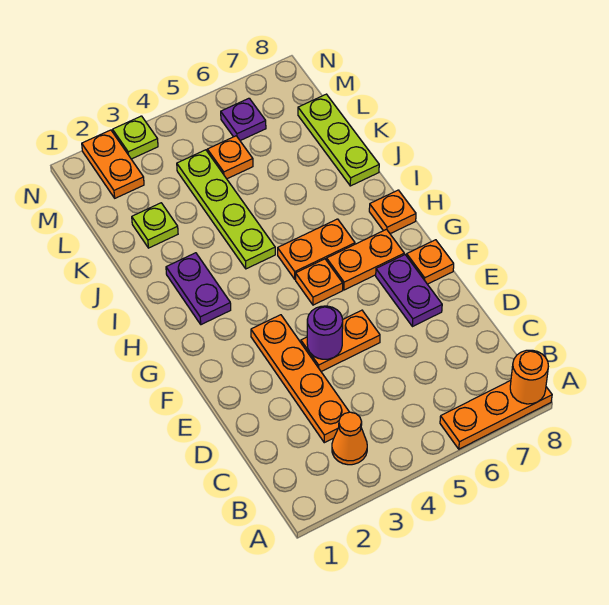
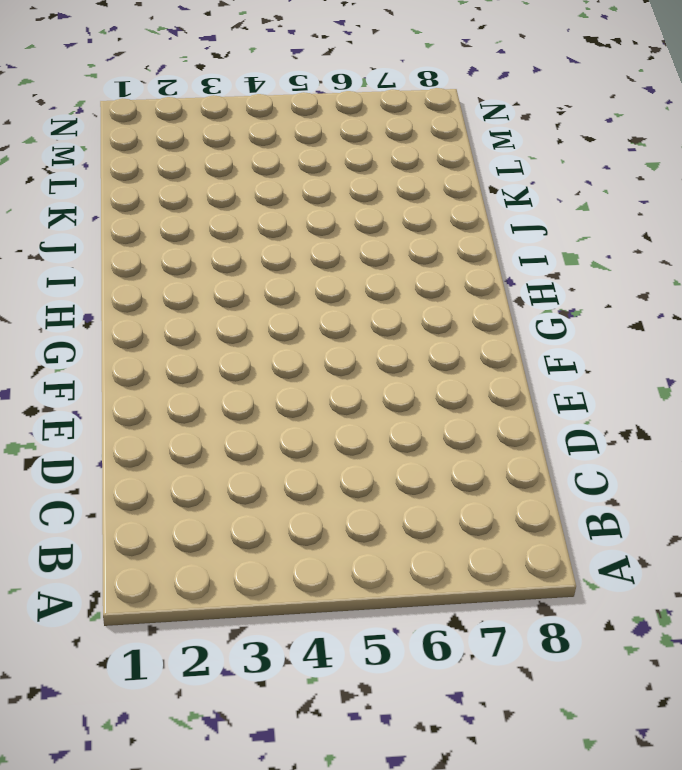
none -> orange 1x3 plate [440,380,552,449]
none -> orange 1x1 cone [332,412,367,465]
none -> orange 1x4 plate [251,315,349,443]

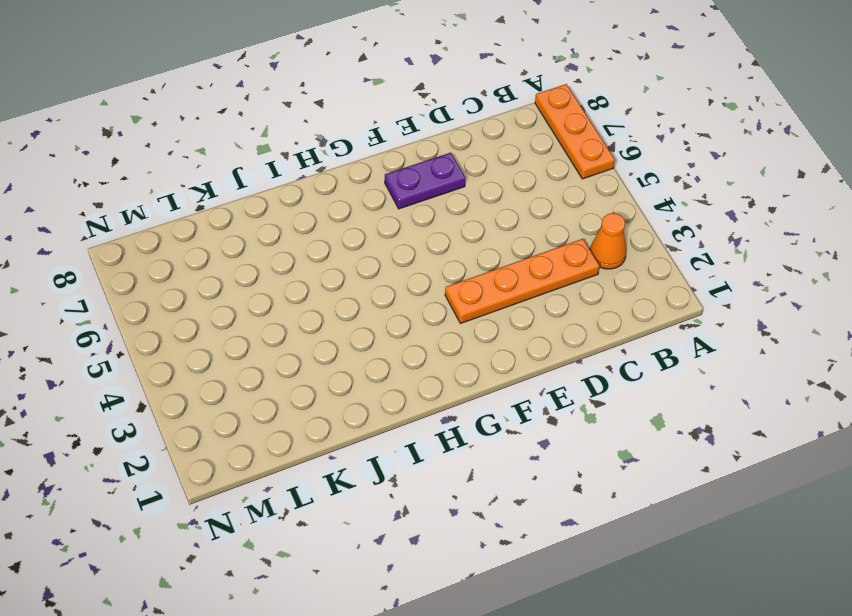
none -> orange 1x2 plate [301,310,380,372]
none -> orange 1x1 plate [407,240,454,284]
none -> orange 1x1 plate [296,259,343,305]

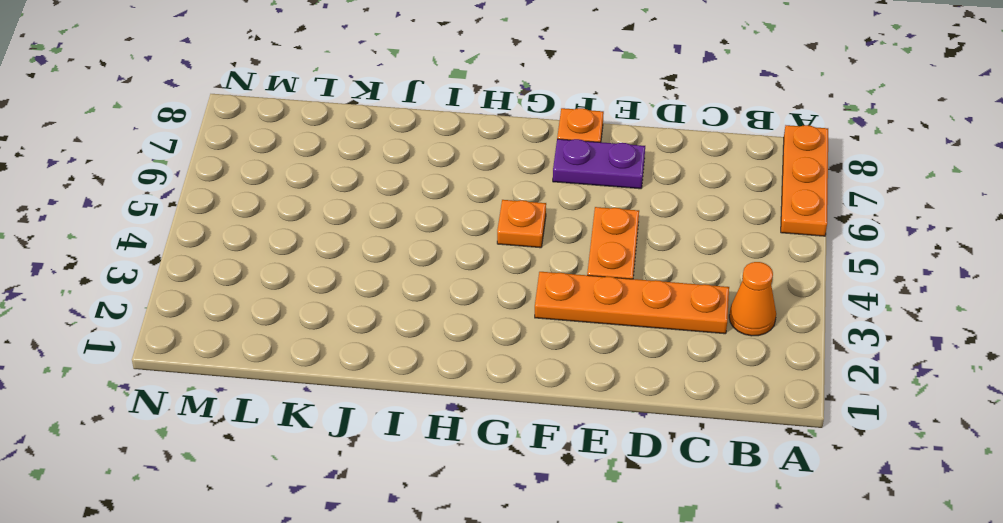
none -> orange 1x2 plate [327,229,404,290]
none -> purple 1x2 plate [166,253,231,325]
none -> orange 1x2 plate [278,219,355,279]

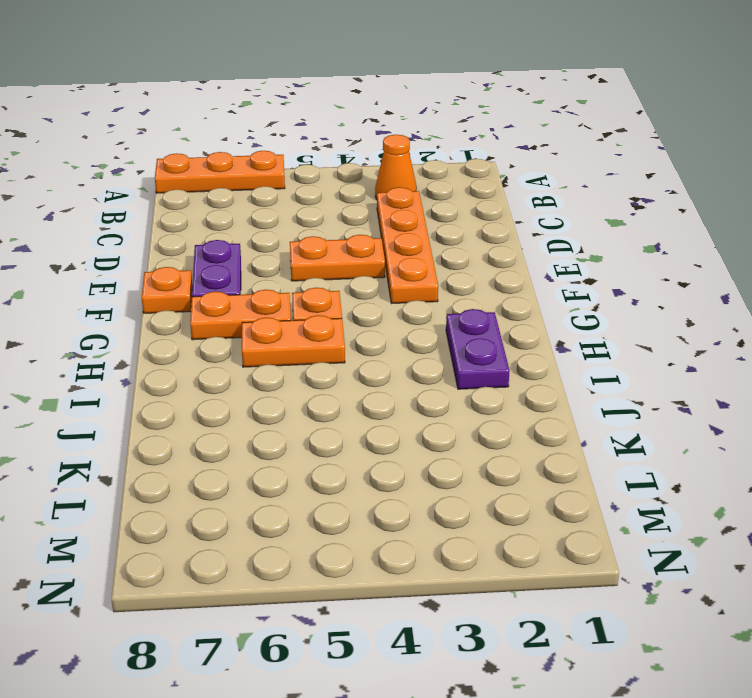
none -> orange 1x1 plate [369,190,416,234]
none -> lime 1x4 plate [177,150,275,269]
none -> lime 1x3 plate [298,94,379,186]

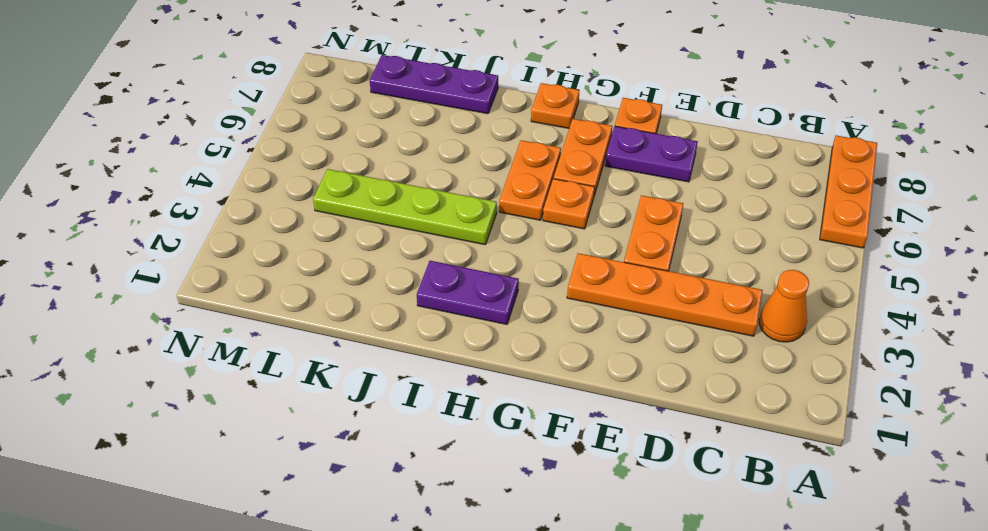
purple 1x3 plate [370,55,498,114] -> lime 1x3 plate [298,94,379,186]
none -> lime 1x1 plate [132,203,178,248]
none -> orange 1x1 plate [207,136,253,179]
none -> orange 1x2 plate [82,130,144,198]

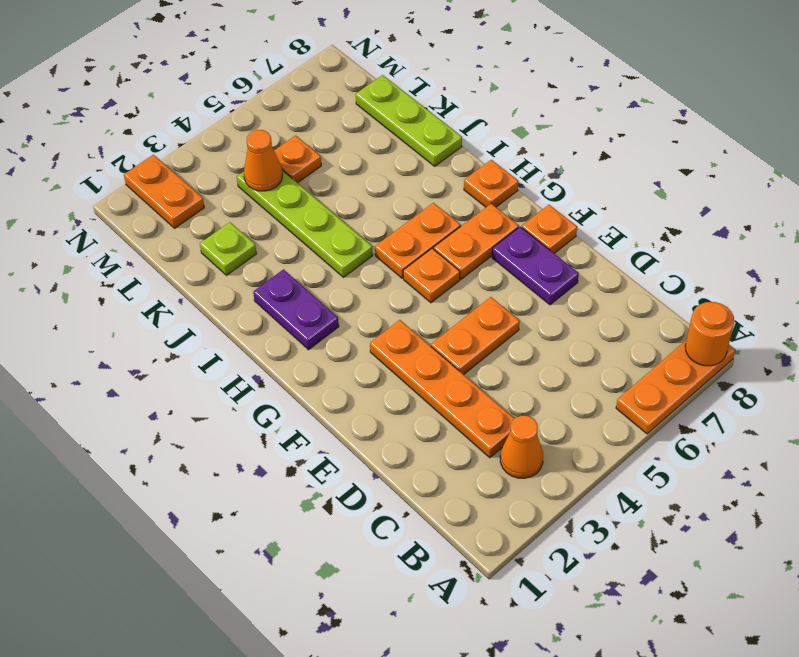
orange 1x1 cone [244,130,283,191] -> none
none -> purple 1x1 plate [221,98,266,141]
none -> lime 1x1 plate [113,116,158,159]
none -> purple 1x1 round brick [307,306,343,359]

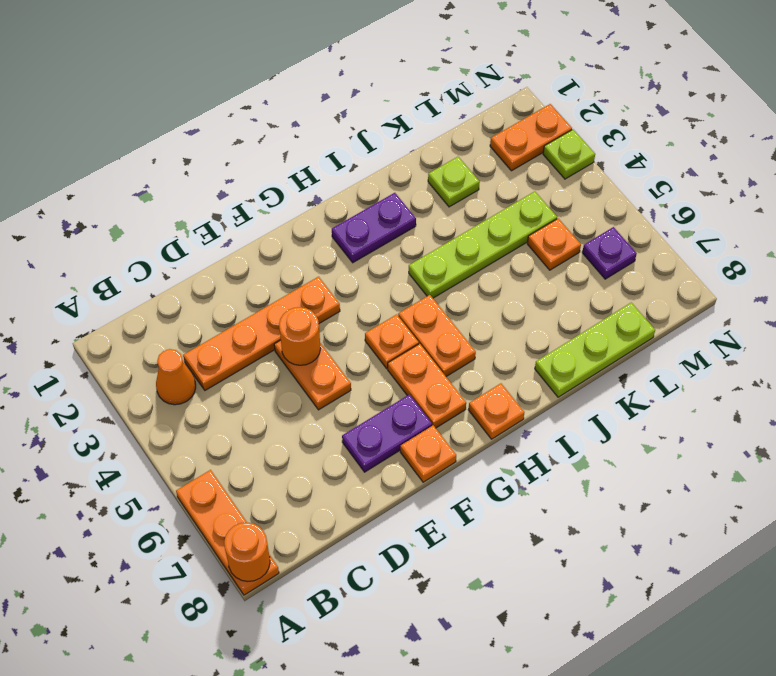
orange 1x1 round brick [279,307,321,365] -> purple 1x1 round brick [307,306,343,359]

